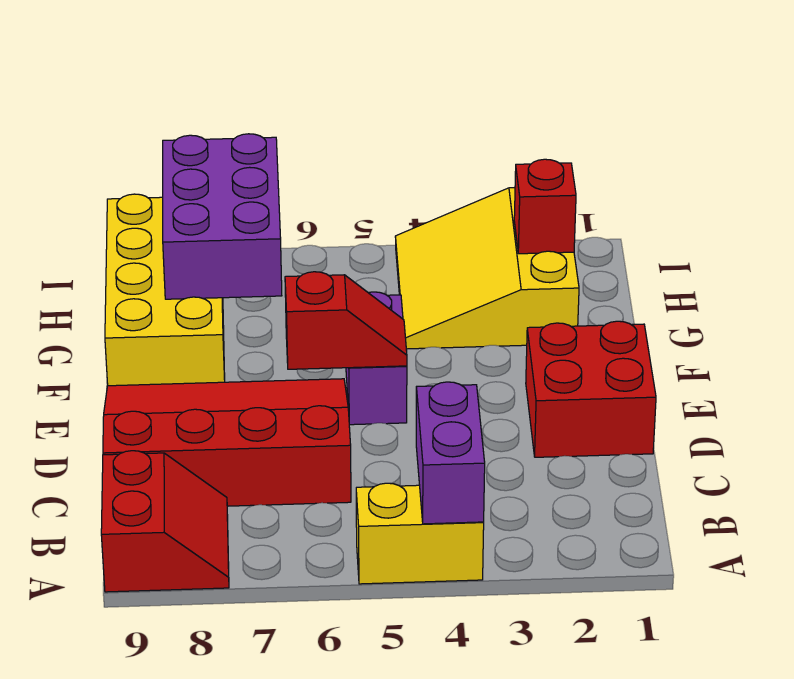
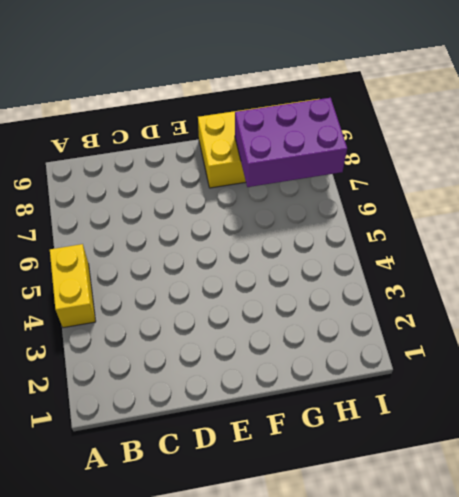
none -> red 2x2 slope [101,451,229,592]
none -> red 3x4 slope [103,379,351,506]

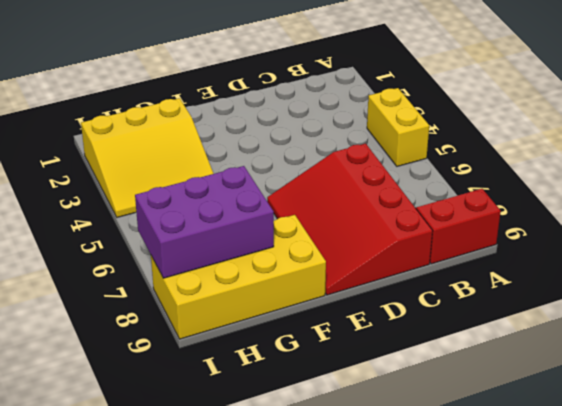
none -> red 2x2 brick [526,321,656,457]
none -> purple 1x2 brick [346,292,407,425]

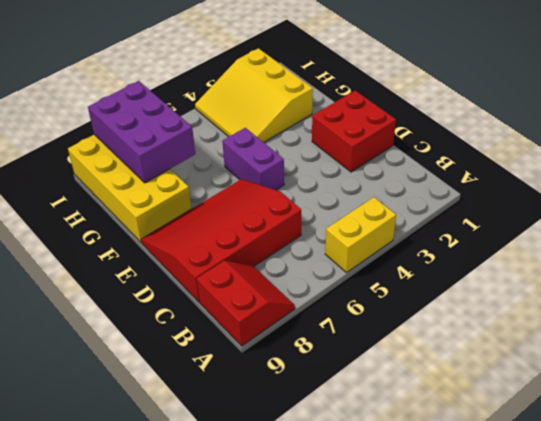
none -> purple 1x2 brick [416,382,485,524]
none -> red 1x2 slope [285,272,407,369]

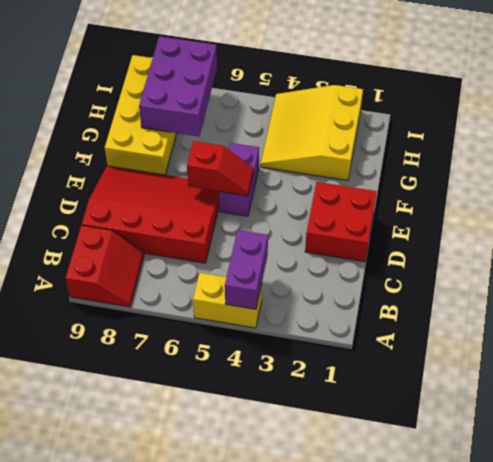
none -> red 1x1 brick [514,159,576,254]

